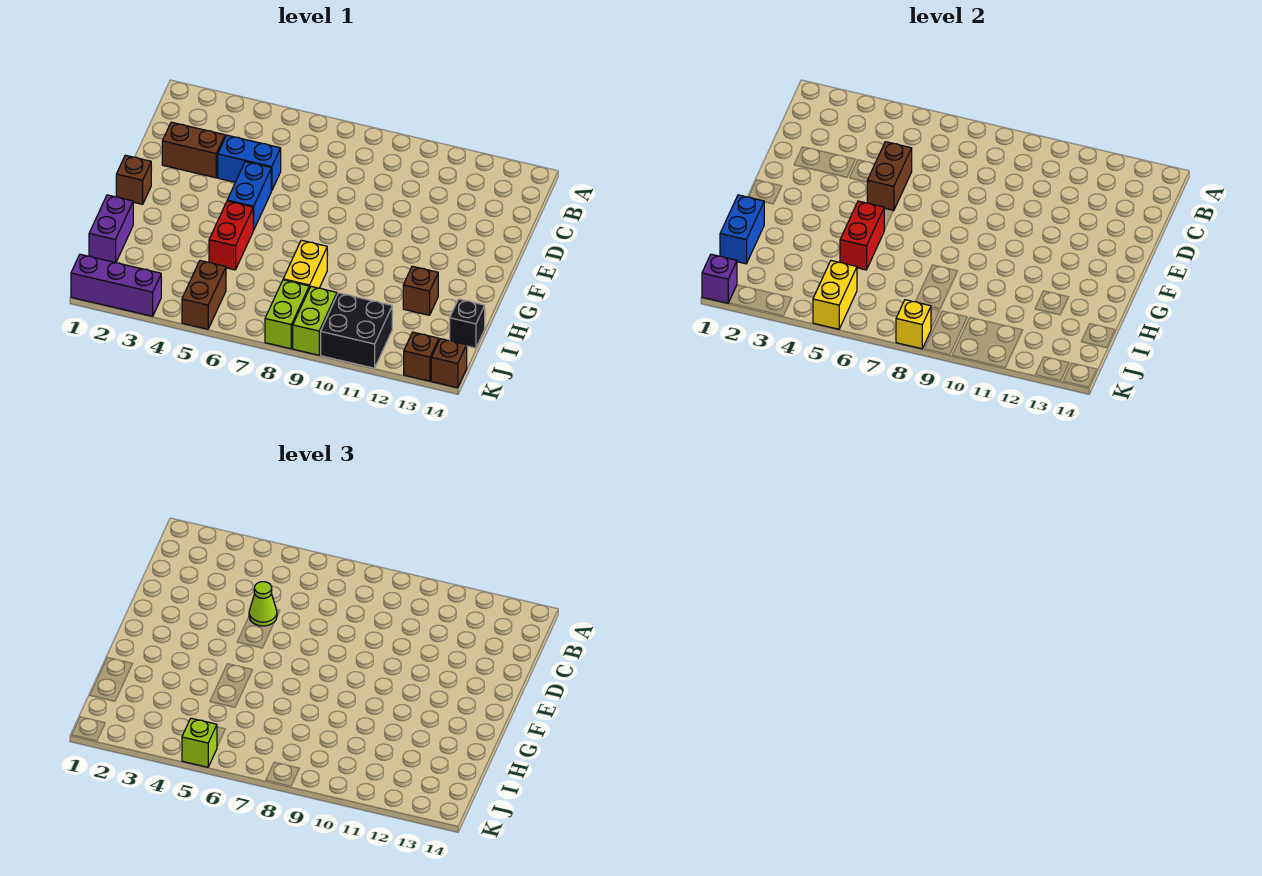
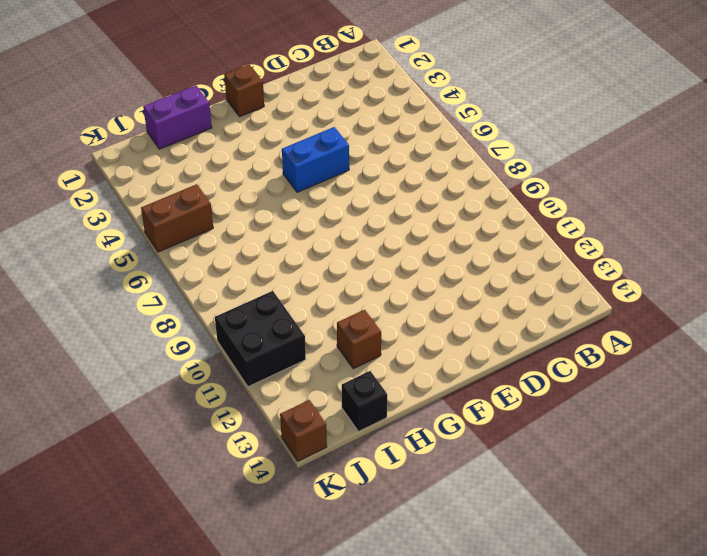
none -> brown 1x2 brick [162,122,225,178]
none -> blue 1x2 brick [218,135,281,191]
none -> red 1x2 brick [209,201,253,270]

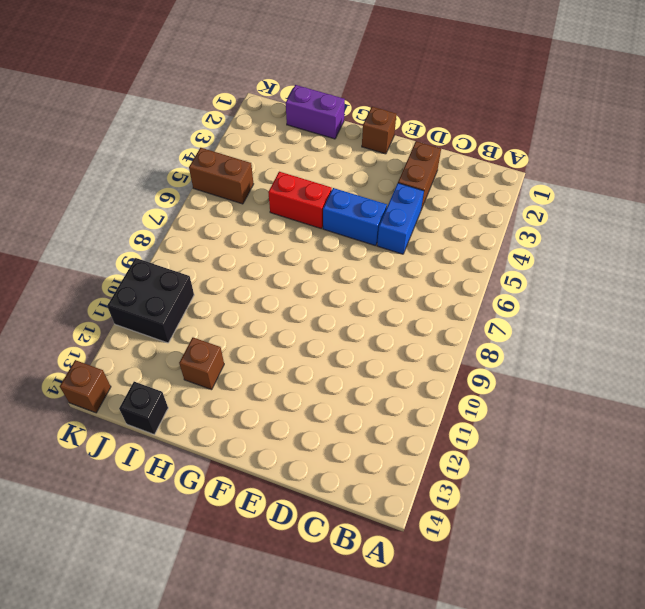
none -> yellow 1x2 brick [283,240,327,288]
none -> lime 1x2 brick [265,280,309,349]
none -> lime 1x2 brick [293,287,337,355]

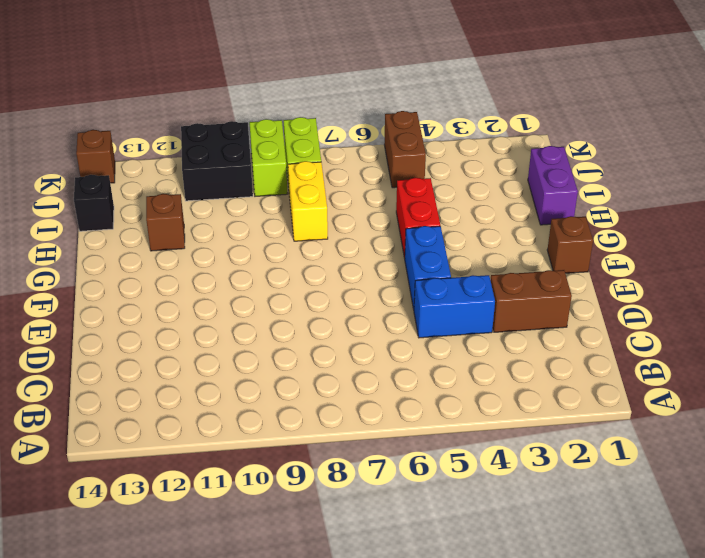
none -> purple 1x3 brick [71,254,161,316]
none -> brown 1x1 brick [404,332,439,381]
none -> brown 1x2 brick [867,142,912,211]

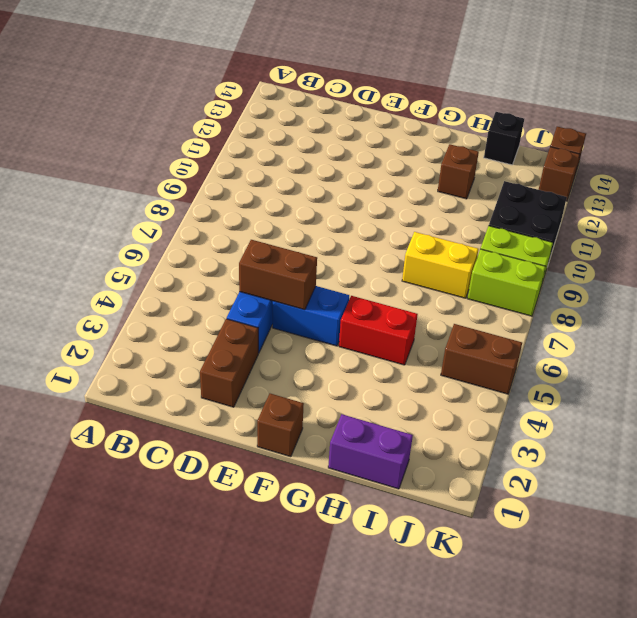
none -> purple 1x3 brick [71,254,161,316]
none -> red 1x2 brick [840,201,885,270]
none -> blue 1x2 brick [720,195,764,264]

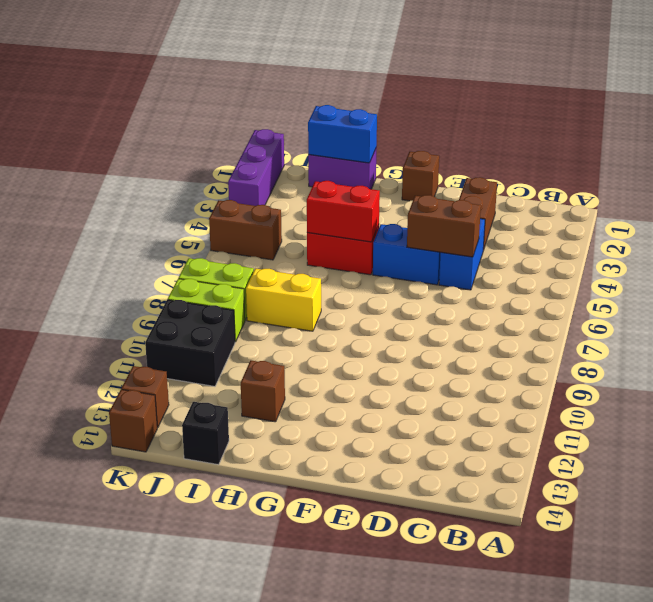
none -> yellow 1x2 brick [813,261,857,329]
none -> purple 1x1 brick [702,254,737,303]
none -> yellow 1x1 brick [896,300,931,349]

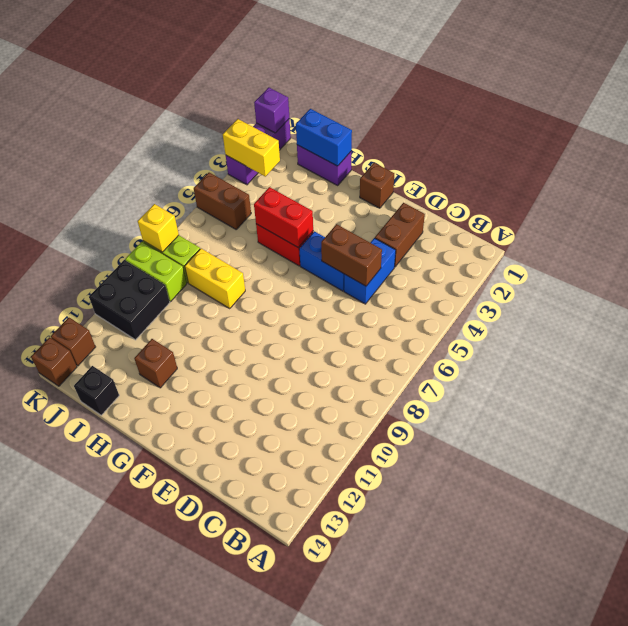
yellow 1x2 brick [223,119,280,176] -> yellow 1x2 brick moved to [813,261,857,329]
none -> lime 1x1 cone [249,582,277,626]
none -> lime 1x1 brick [182,718,217,767]

